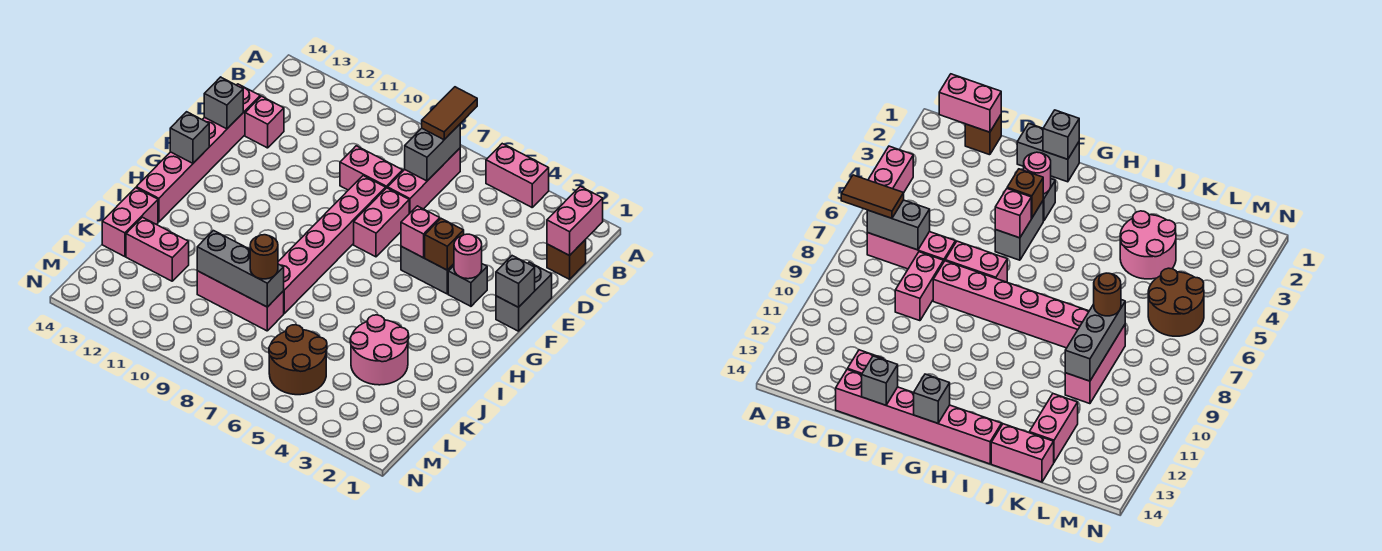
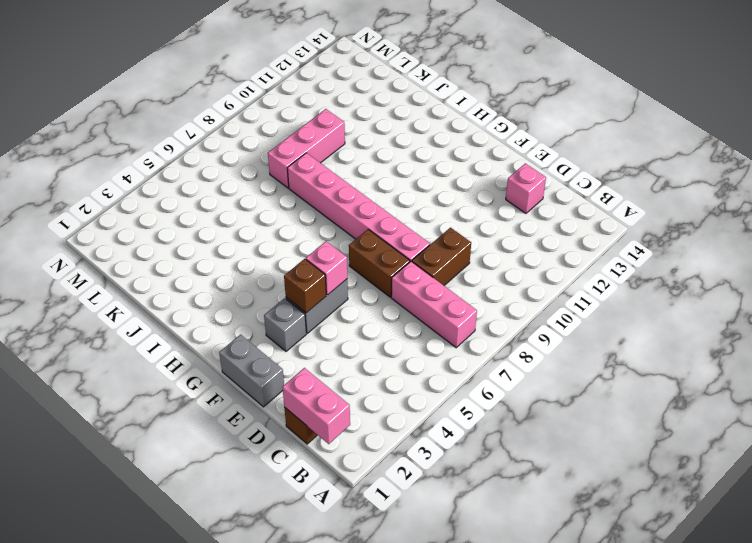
brown 1x2 brick [412,228,471,285] -> pink 1x2 brick [340,146,403,190]
brown 1x2 brick [349,229,410,297] -> pink 1x2 brick [354,188,409,257]
none -> pink 1x2 brick [486,144,549,207]
none -> pink 1x6 brick [136,84,260,222]
none -> pink 2x2 round brick [350,315,409,385]

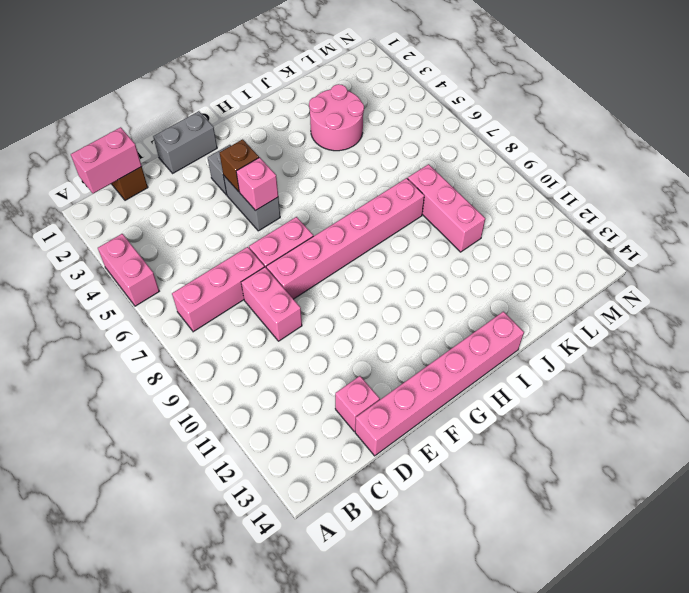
none -> pink 1x2 brick [102,188,158,257]
none -> pink 1x2 brick [126,217,189,281]
none -> brown 2x2 round brick [269,325,327,395]

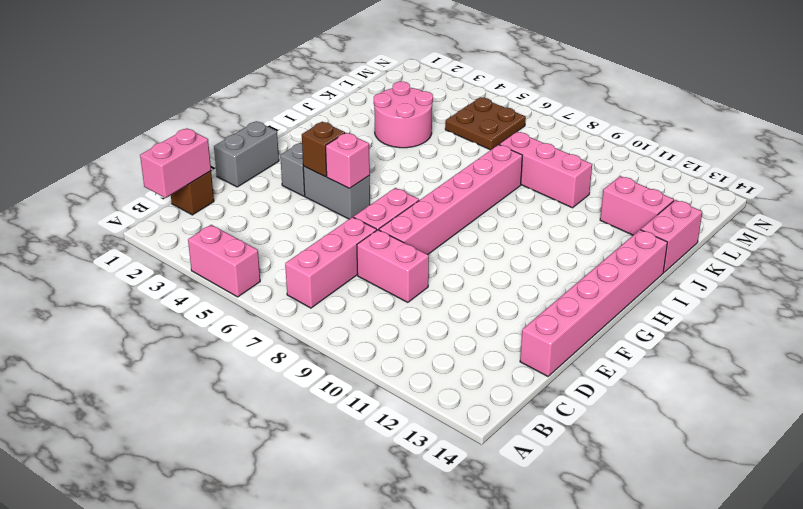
brown 2x2 plate [445,97,526,150] -> brown 2x2 round brick [269,325,327,395]
none -> pink 1x1 brick [245,96,284,148]
none -> grey 1x2 brick [405,124,460,181]
none -> grey 1x1 brick [204,77,243,129]

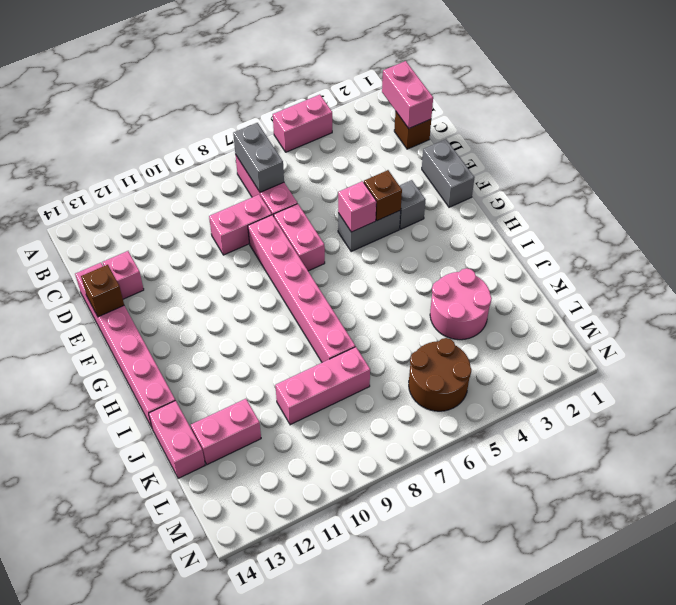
brown 1x1 brick [81,265,124,317] -> grey 1x1 brick [204,77,243,129]
none -> grey 1x1 brick [496,256,535,307]
none -> pink 1x1 round brick [454,234,482,279]
none -> grey 1x1 brick [170,112,209,163]

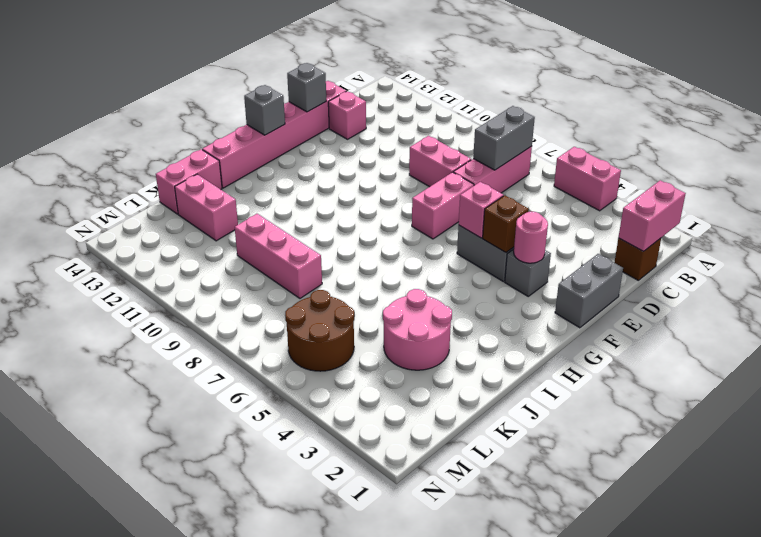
none -> pink 1x6 brick [278,176,386,313]
none -> grey 1x1 brick [496,256,535,307]
none -> grey 1x3 brick [197,231,284,307]

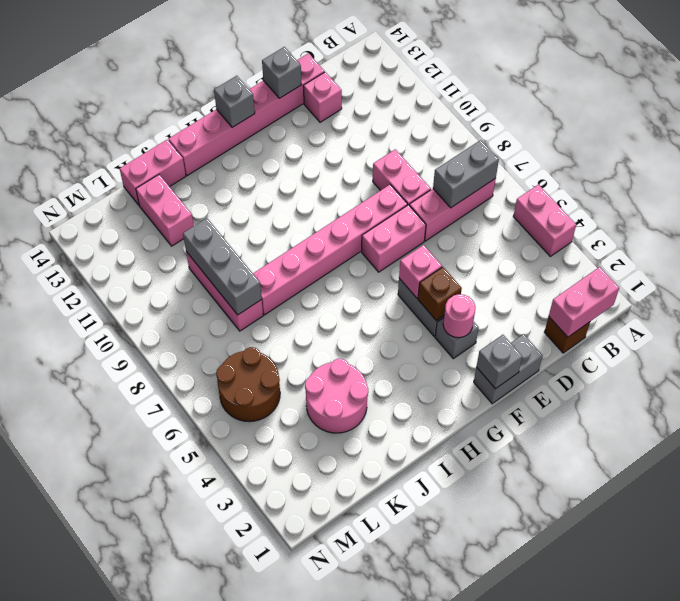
none -> brown 1x2 tile [422,87,477,140]
none -> brown 1x1 round brick [250,235,278,279]

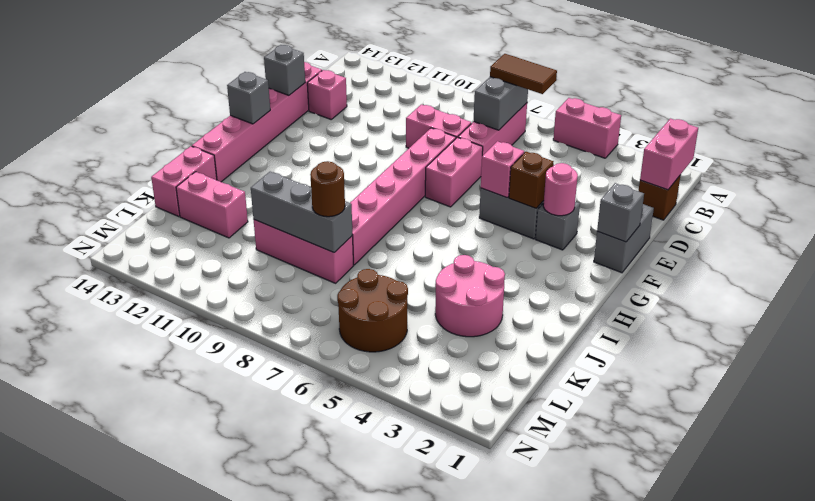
brown 1x2 tile [490,54,557,94] -> brown 1x2 tile turned to [422,87,477,140]

